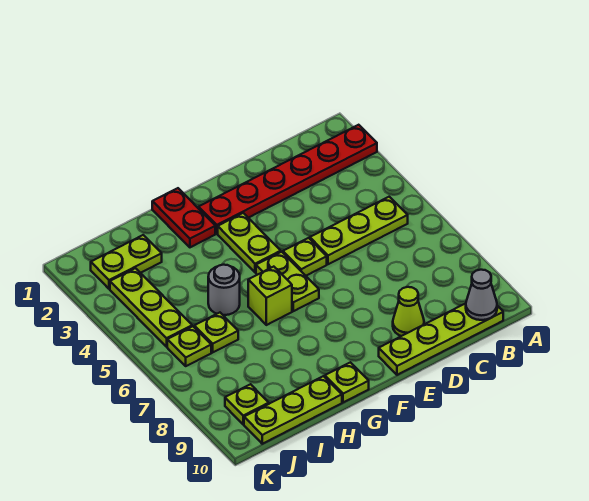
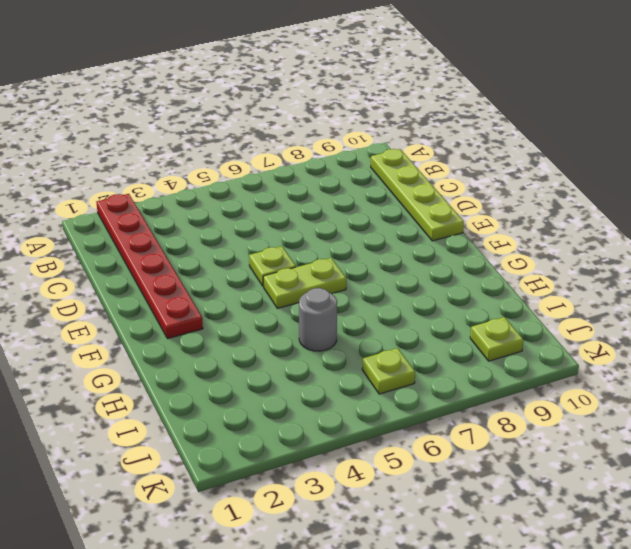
none -> lime 1x3 plate [310,197,408,264]
none -> lime 1x1 cone [393,287,424,336]
none -> lime 1x2 plate [218,213,281,272]

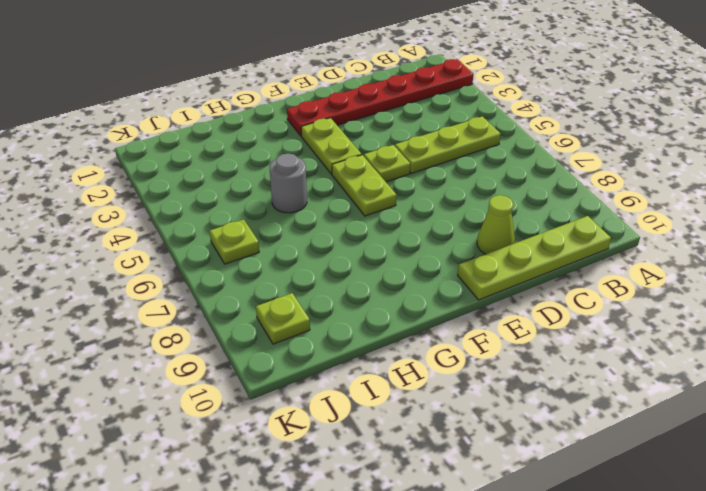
none -> red 1x2 plate [152,188,215,247]
none -> lime 1x1 brick [248,267,292,325]
none -> lime 1x1 plate [325,362,369,402]

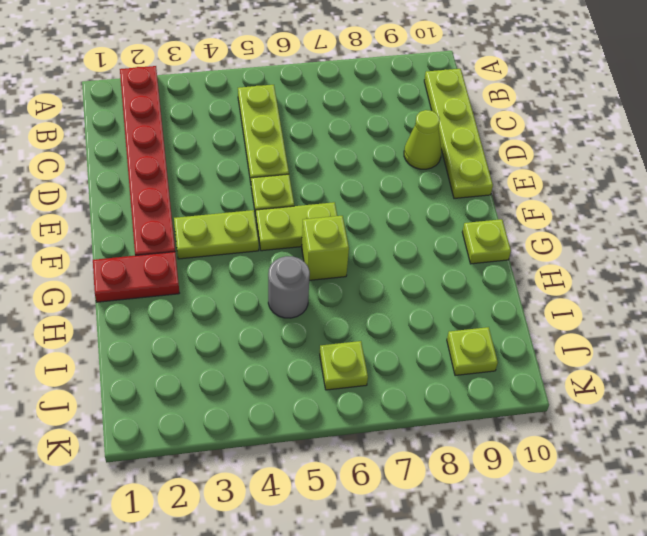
none -> lime 1x3 plate [244,376,342,444]
none -> lime 1x2 plate [91,235,162,289]
none -> lime 1x1 plate [194,313,238,352]

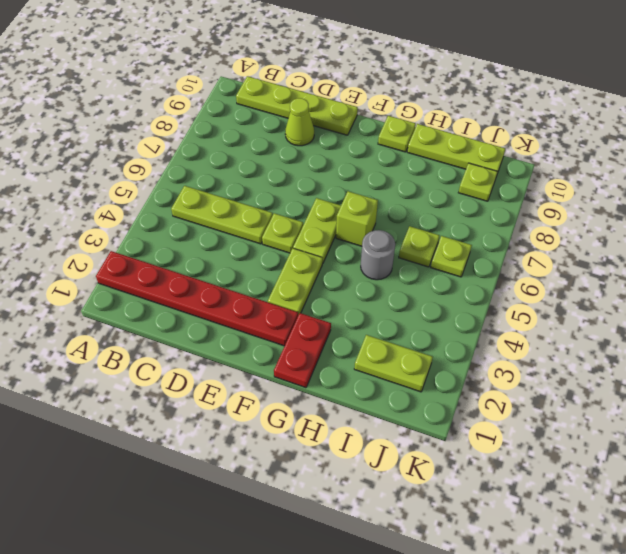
none -> lime 1x3 plate [110,268,192,347]
none -> grey 1x1 cone [466,270,497,320]

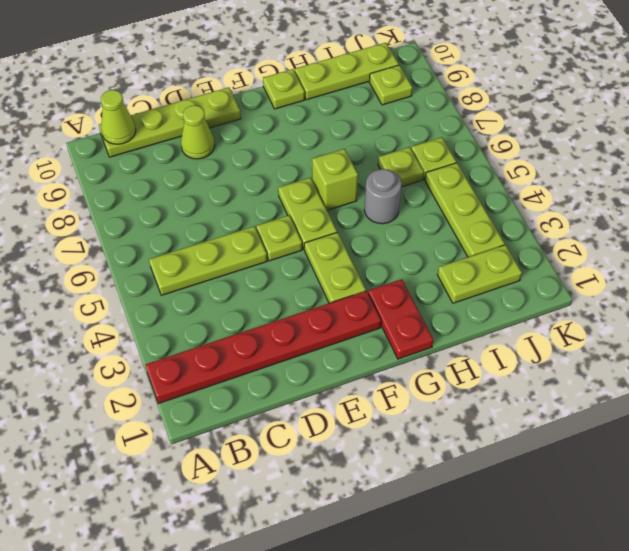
lime 1x1 cone [101,90,136,144] -> grey 1x1 cone [466,270,497,320]

